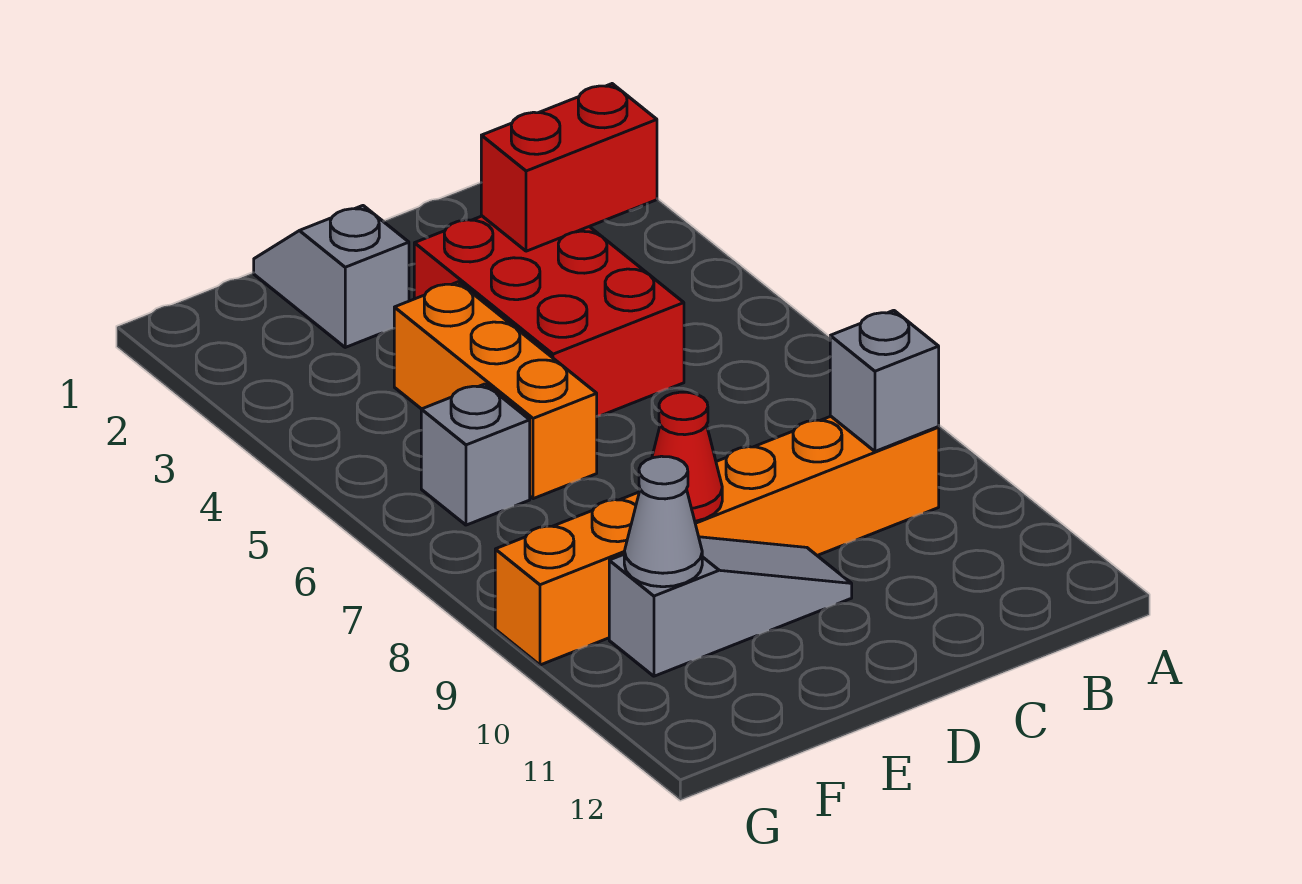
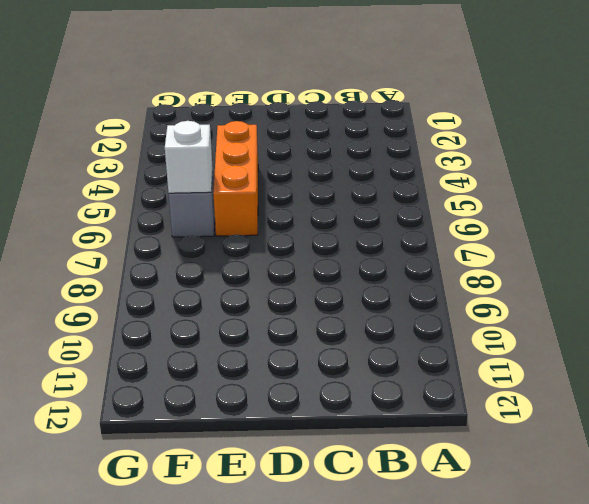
white 1x1 brick [165,121,213,193] -> none
none -> orange 1x6 brick [495,416,939,665]
none -> red 2x3 brick [414,216,684,416]

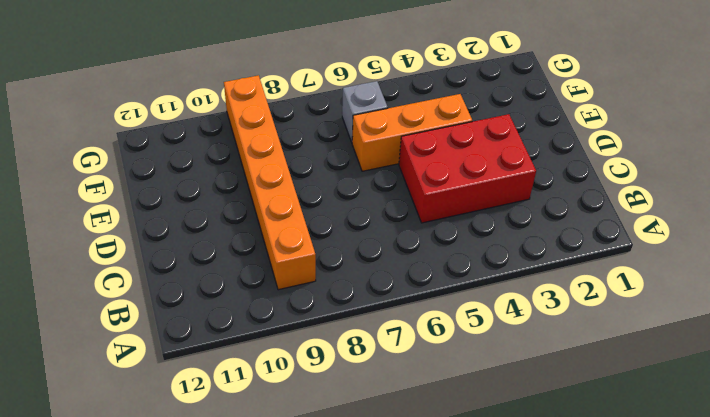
none -> grey 1x3 slope [609,537,852,676]
none -> grey 1x2 slope [254,206,409,347]

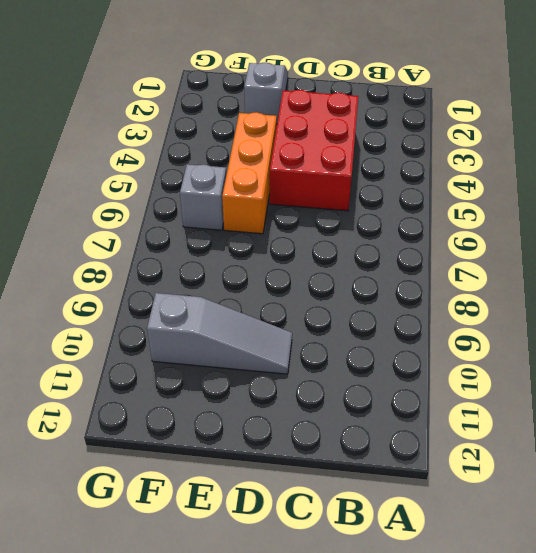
none -> orange 1x6 brick [495,416,939,665]
none -> red 1x2 brick [481,84,657,251]

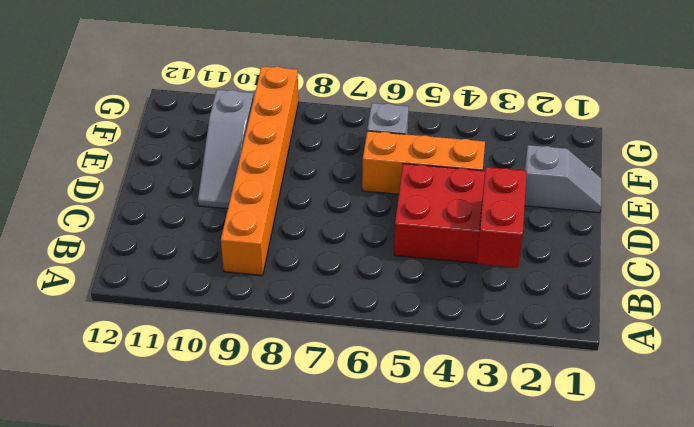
none -> grey 1x1 brick [830,310,939,451]
none -> red 1x1 cone [652,392,722,521]

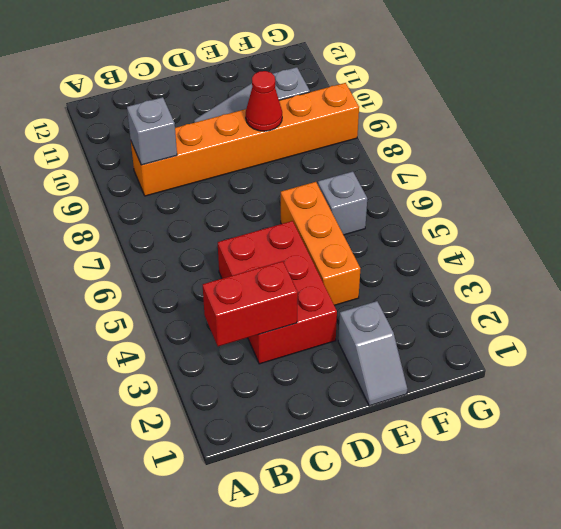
none -> grey 1x1 cone [624,456,702,587]

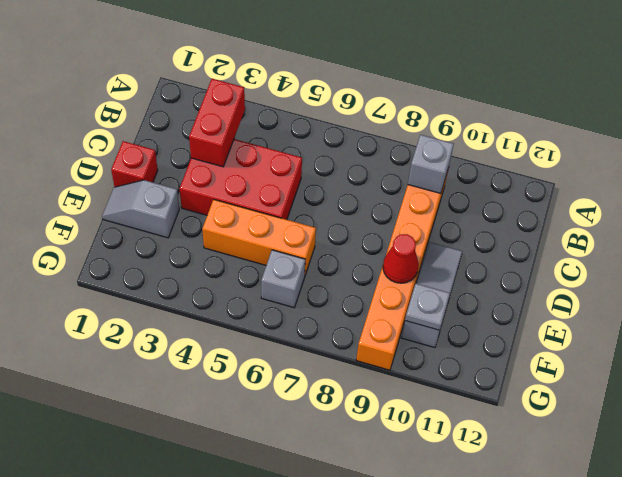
red 1x1 brick [111,141,158,187] -> none
grey 1x1 plate [405,284,450,330] -> grey 1x1 cone [624,456,702,587]

